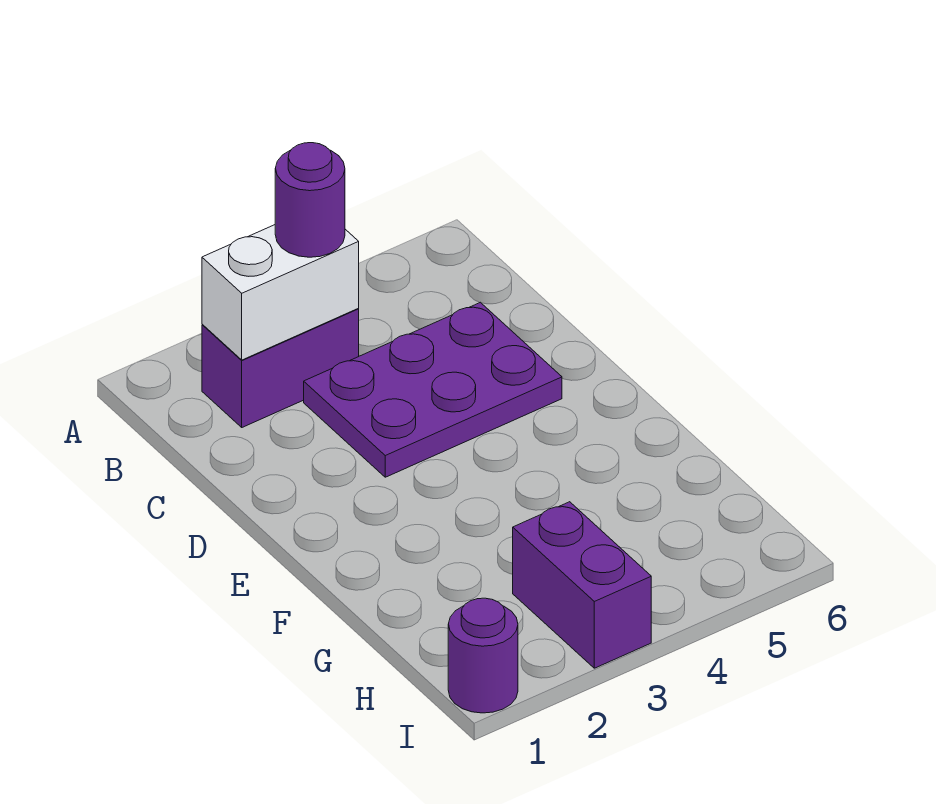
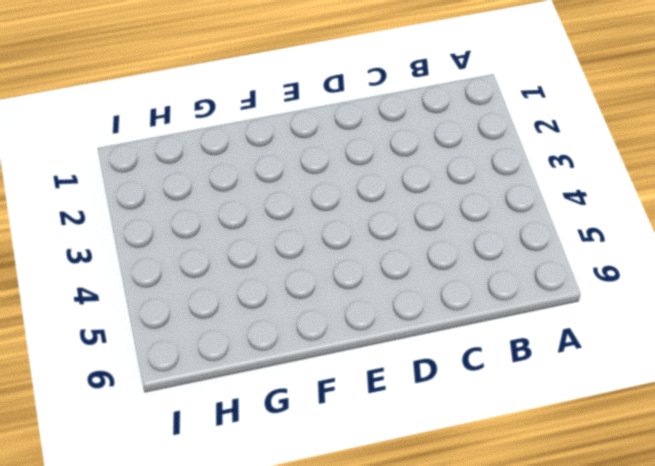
none -> purple 1x2 brick [202,309,359,427]
none -> purple 2x3 plate [304,302,562,477]

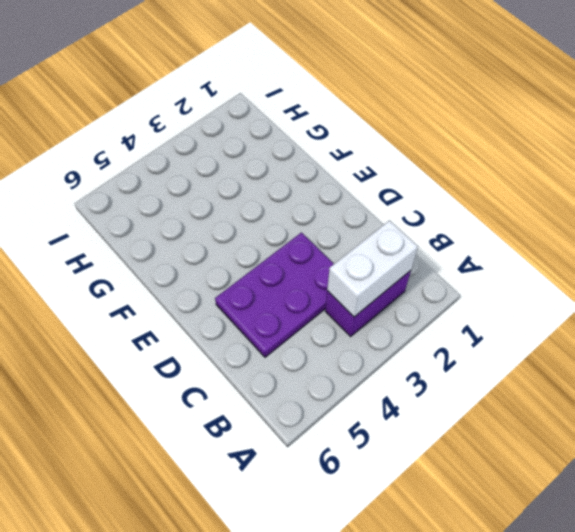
none -> purple 1x2 brick [513,502,651,668]
none -> purple 1x1 round brick [448,598,518,713]

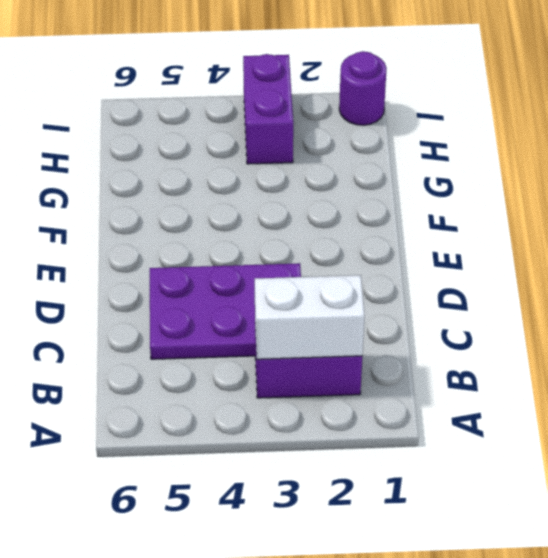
none -> purple 1x1 round brick [275,143,345,257]

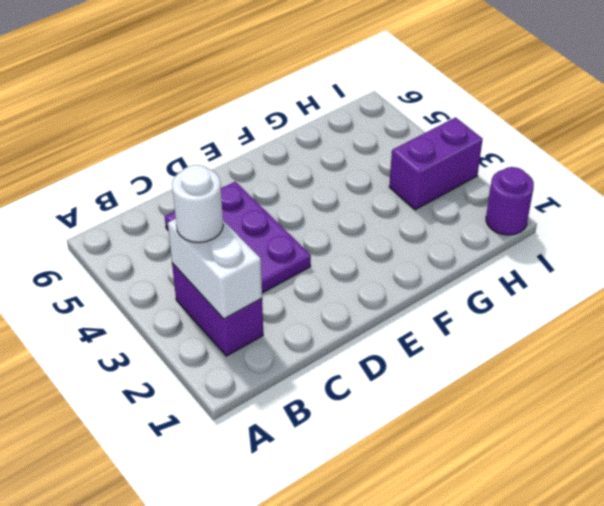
white 1x1 round brick [172,165,223,243] -> purple 1x1 round brick [275,143,345,257]

